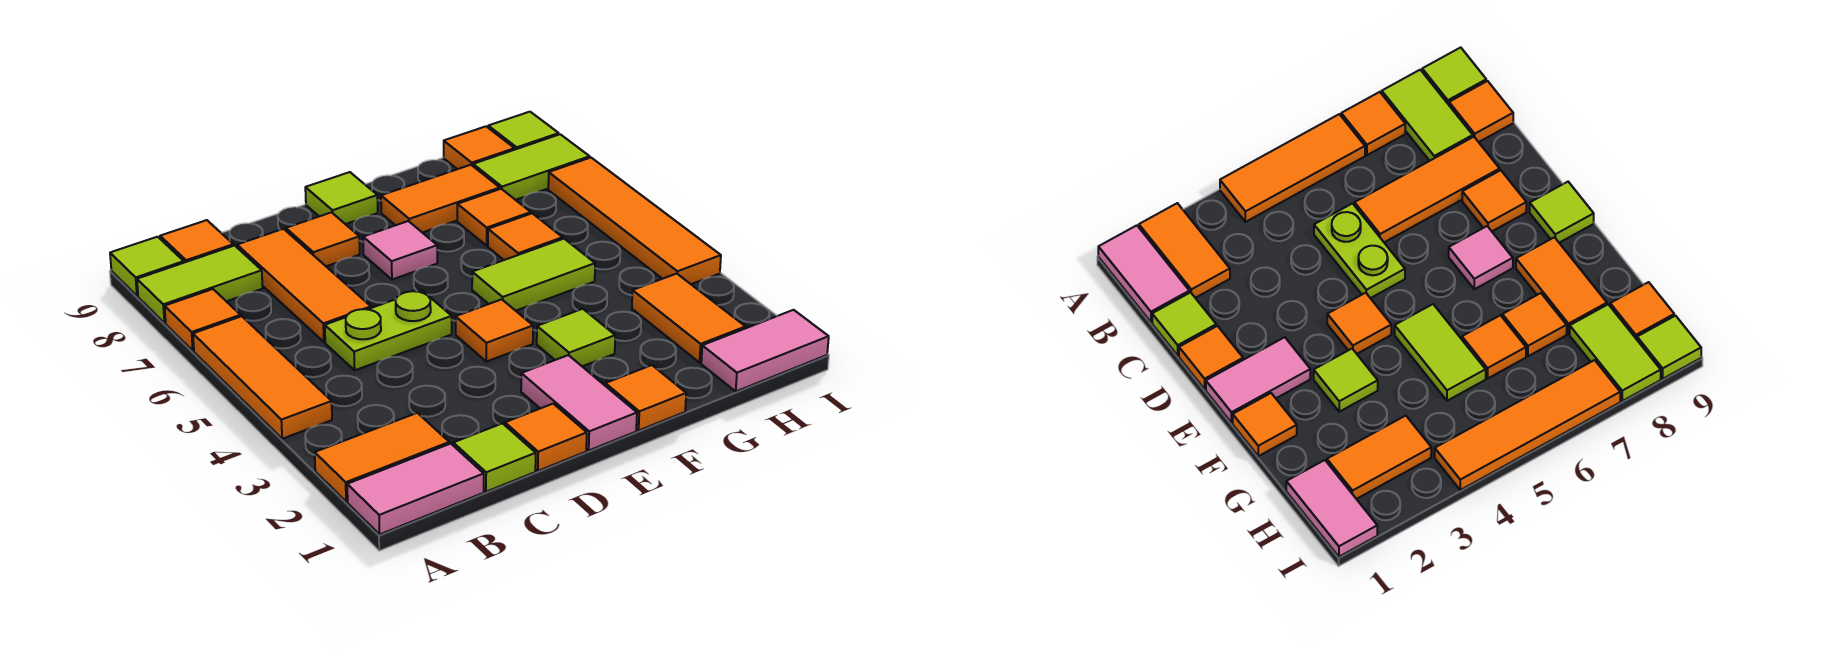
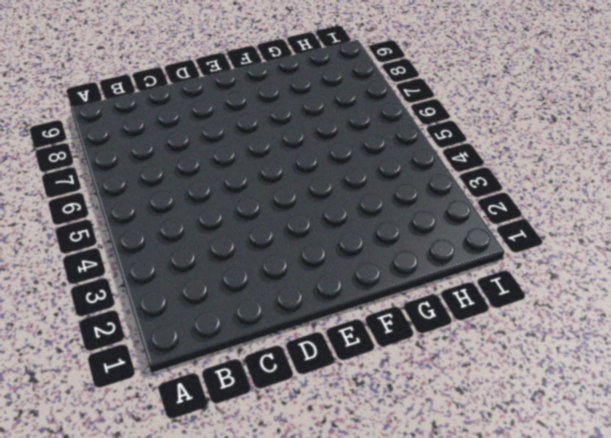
none -> pink 1x2 tile [347,444,484,534]
none -> orange 1x2 tile [315,413,449,502]
none -> orange 1x3 tile [193,316,332,439]

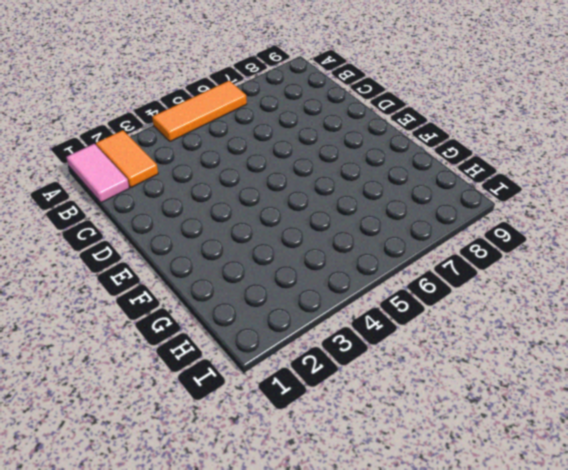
none -> orange 1x1 tile [165,289,241,351]
none -> lime 1x2 tile [137,246,263,323]
none -> lime 1x1 tile [110,237,184,296]

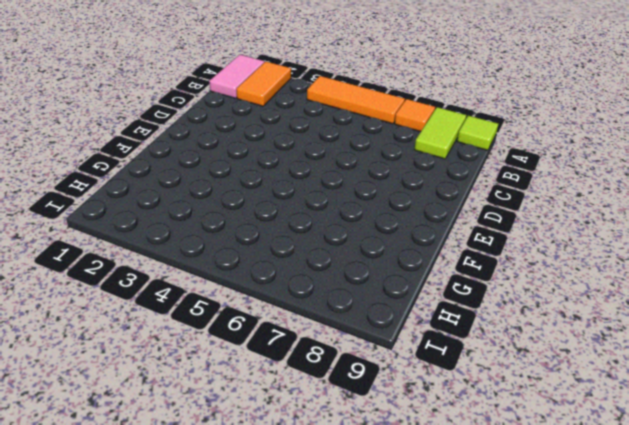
none -> orange 1x1 tile [160,220,233,263]
none -> lime 1x1 tile [453,423,536,492]
none -> lime 1x2 plate [325,290,452,370]

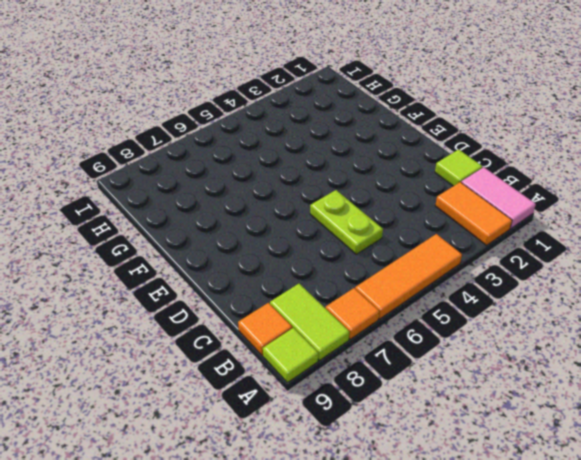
none -> orange 1x3 tile [237,229,371,342]
none -> orange 1x1 tile [505,404,587,471]
none -> orange 1x1 tile [286,212,360,266]

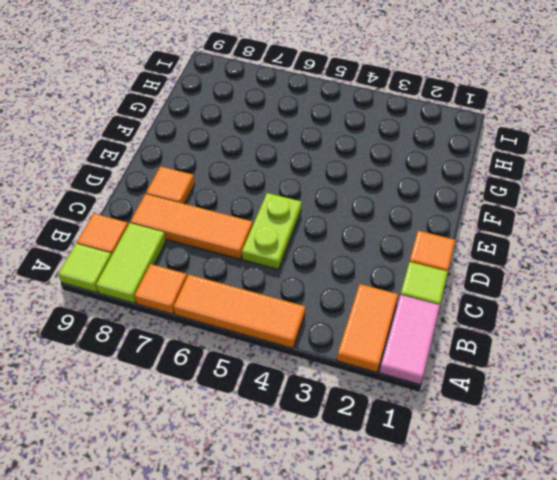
none -> pink 1x2 tile [521,355,637,450]
none -> orange 1x1 tile [456,299,533,362]
none -> pink 1x1 tile [363,221,437,280]

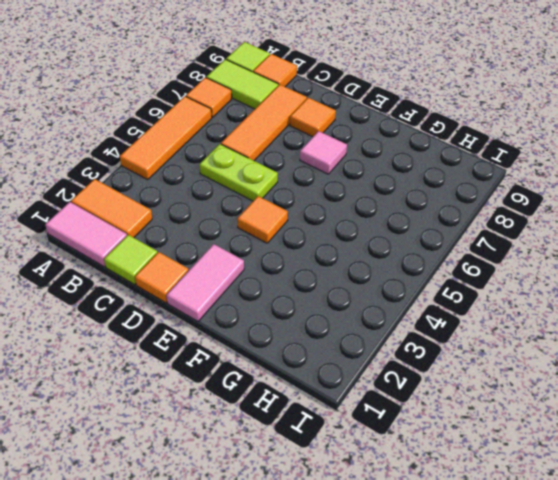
none -> lime 1x1 tile [305,172,378,224]
none -> orange 1x1 tile [605,365,686,430]
none -> lime 1x1 tile [537,309,615,366]

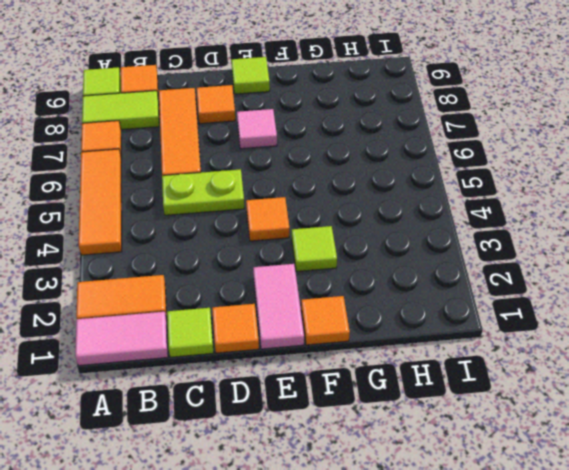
none -> lime 1x2 tile [472,239,595,311]
none -> orange 1x2 tile [381,165,500,233]
none -> orange 1x1 tile [488,213,563,260]

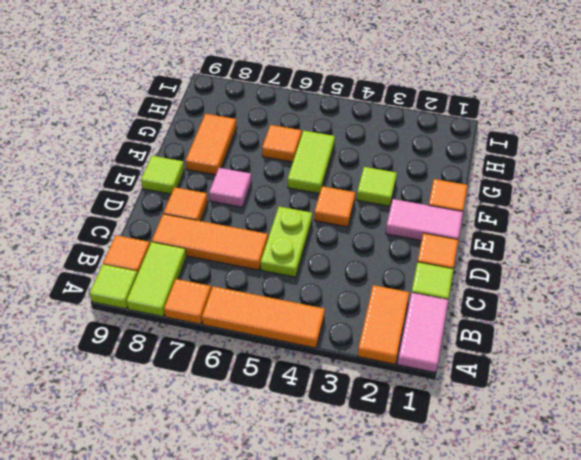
none -> orange 1x1 tile [457,189,531,246]
none -> pink 1x2 tile [701,310,829,391]
none -> orange 1x2 tile [632,274,745,363]

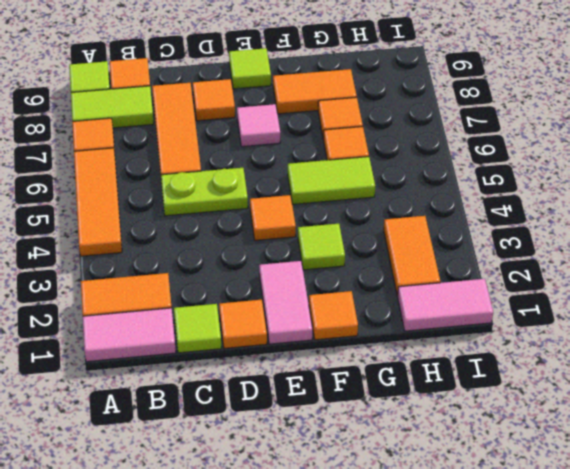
none -> lime 1x2 tile [473,134,590,200]
none -> orange 1x1 tile [444,126,515,169]
none -> orange 1x4 tile [548,158,721,284]

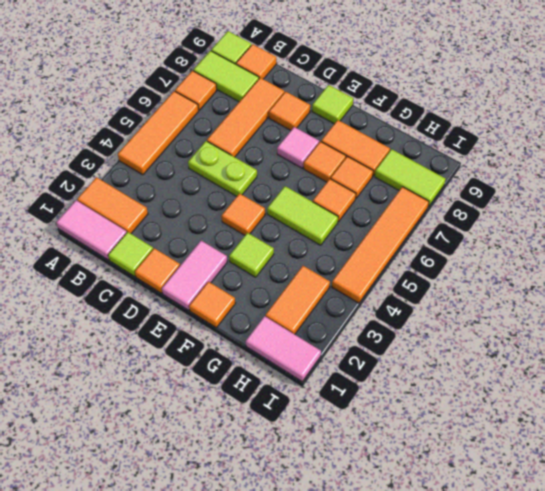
orange 1x1 tile [304,142,346,182] -> orange 1x1 tile moved to [444,126,515,169]
none -> lime 1x1 tile [488,112,559,149]

